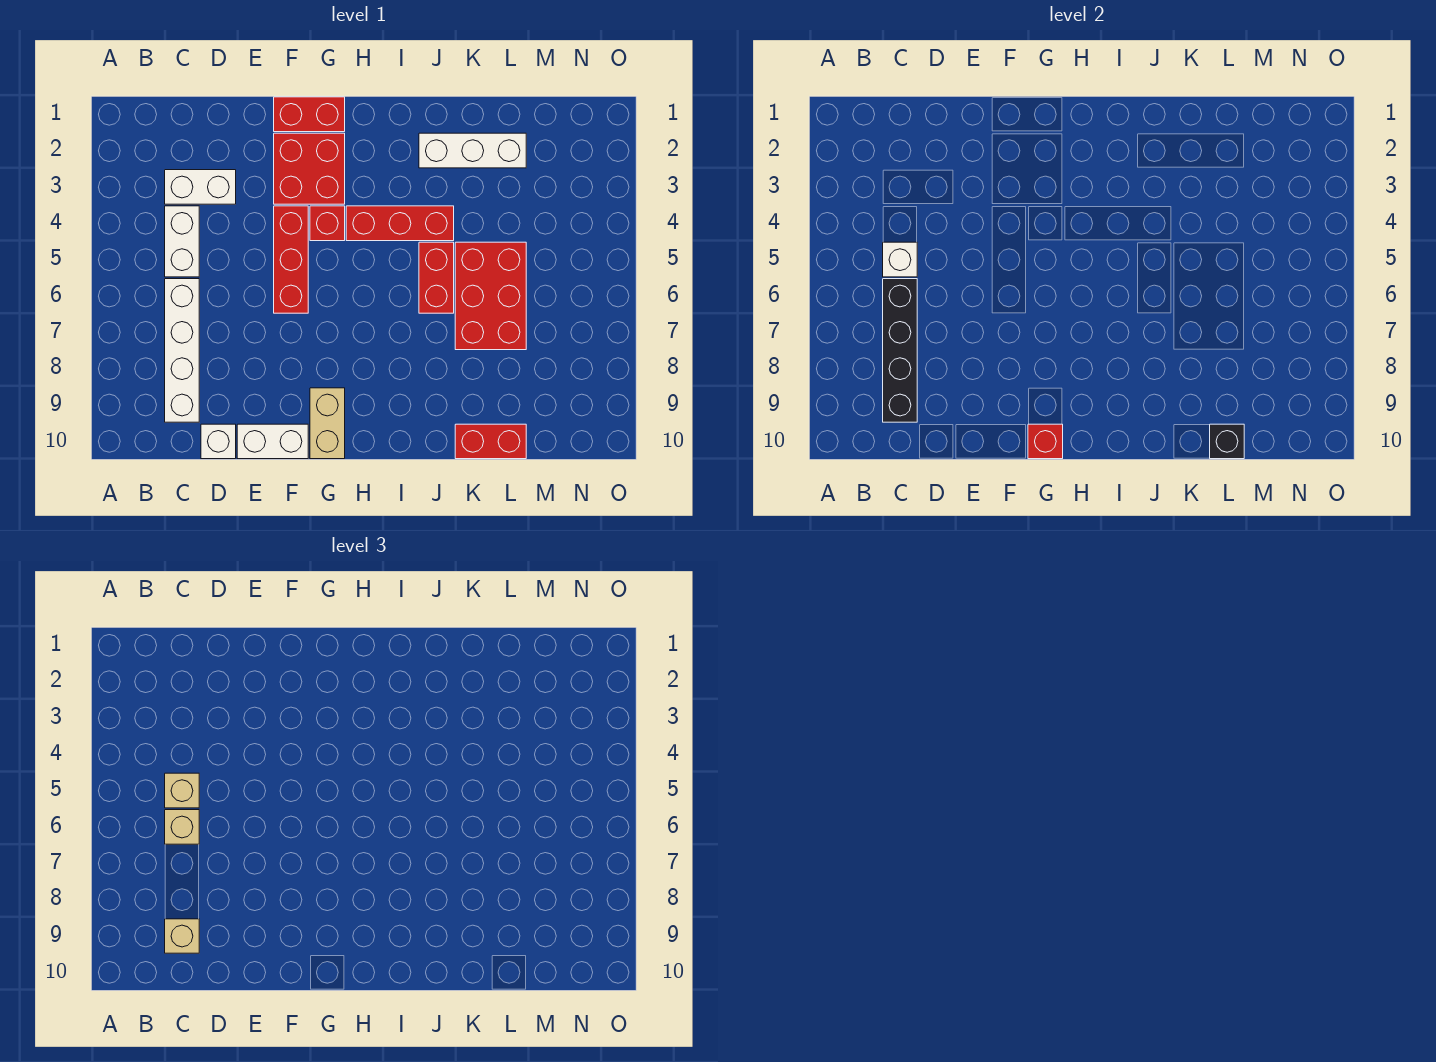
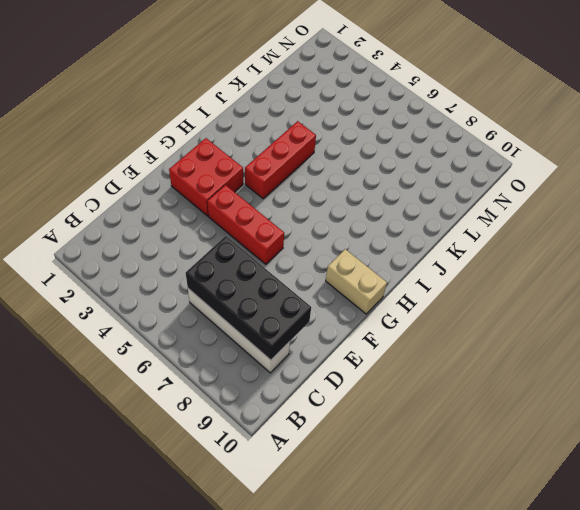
black 2x4 brick [186,236,311,360] -> black 1x4 brick [883,279,917,422]
none -> white 1x2 brick [165,170,236,204]
none -> white 1x2 brick [165,206,199,277]
none -> white 1x1 brick [201,424,236,459]

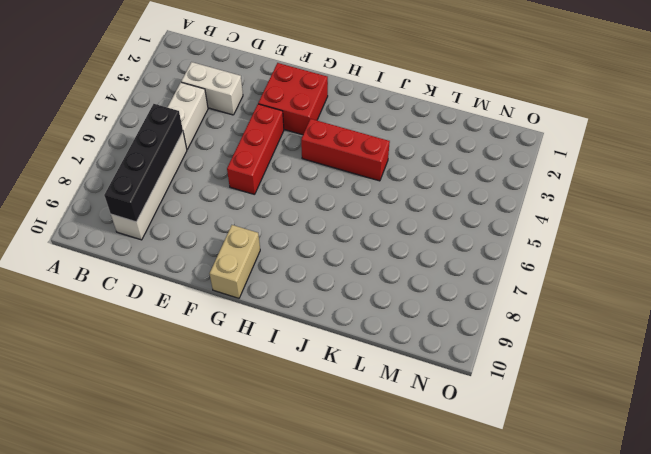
none -> white 1x1 brick [201,424,236,459]
none -> white 1x2 brick [237,424,308,459]
none -> red 1x2 brick [274,97,345,132]

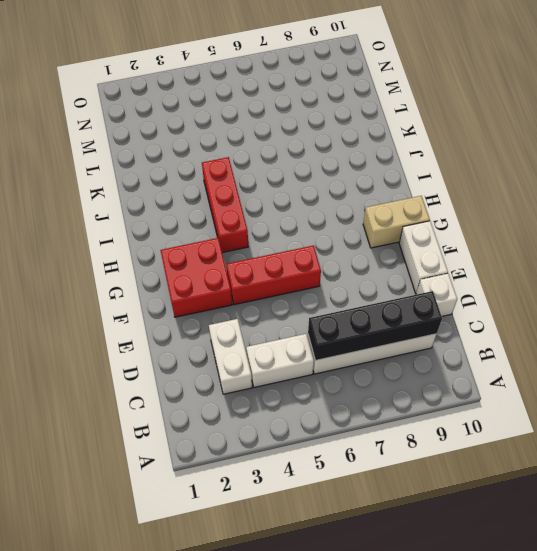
none -> red 1x2 brick [274,97,345,132]
none -> red 1x1 brick [310,206,345,241]
none -> white 1x3 brick [419,133,526,168]

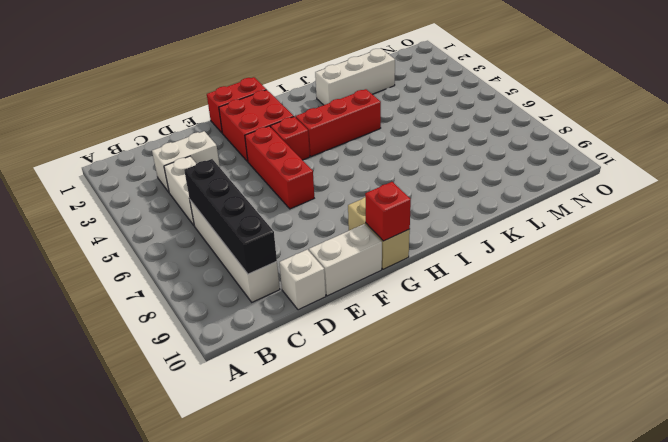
none -> red 1x2 brick [419,242,454,313]
none -> red 2x3 brick [455,242,526,350]
none -> red 1x2 brick [455,424,526,459]

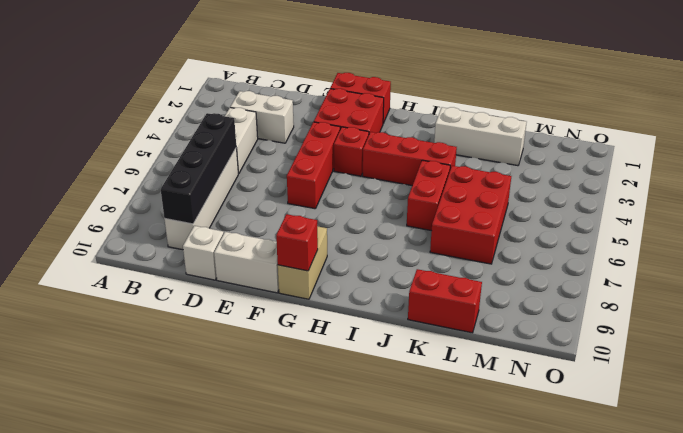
none -> white 1x1 brick [883,242,917,277]
none -> black 1x1 brick [1210,424,1244,459]
none -> tan 1x1 brick [165,773,199,808]

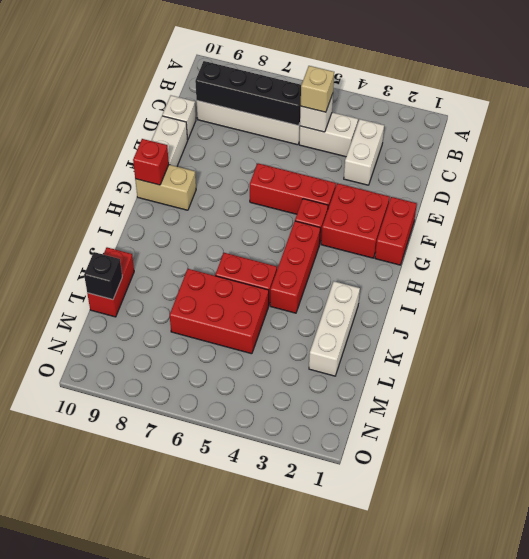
none -> tan 1x1 brick [165,810,199,844]
none -> tan 1x1 brick [165,919,199,953]

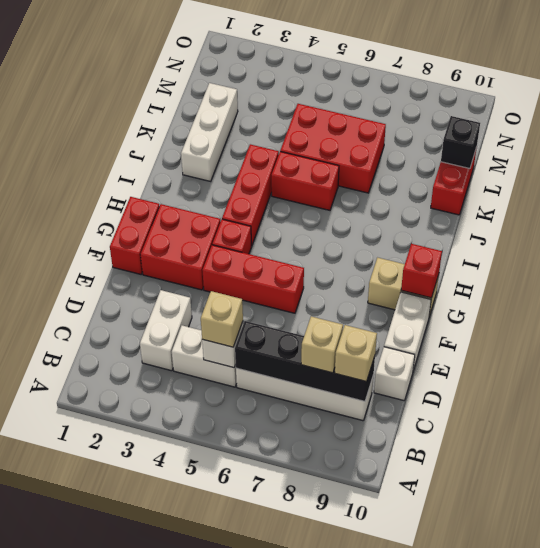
tan 1x1 brick [301,316,343,373] -> tan 1x1 brick moved to [165,810,199,844]

